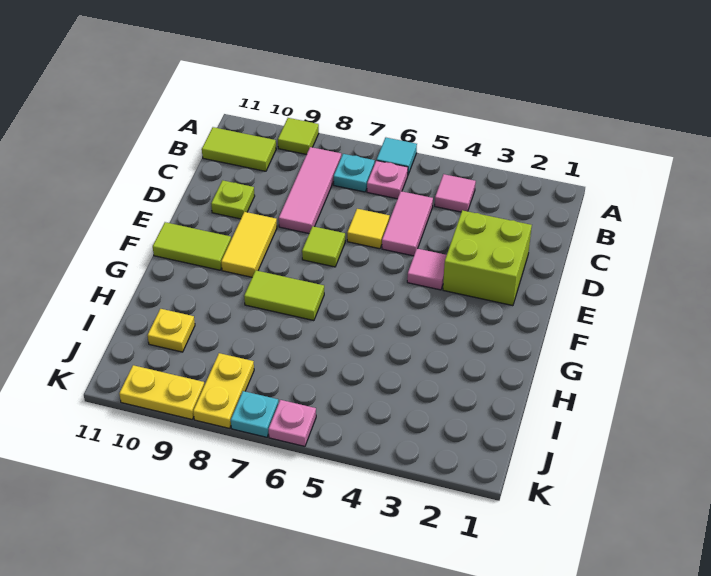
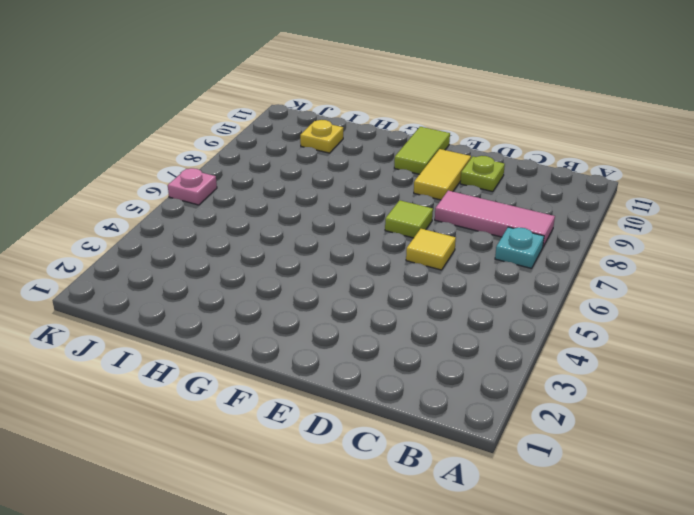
yellow 1x2 tile [414,149,471,200] -> yellow 1x2 tile turned to [221,212,277,277]
none -> cyan 1x1 tile [377,138,417,174]
none -> lime 1x1 tile [278,118,319,155]
none -> pink 1x1 tile [435,174,476,212]

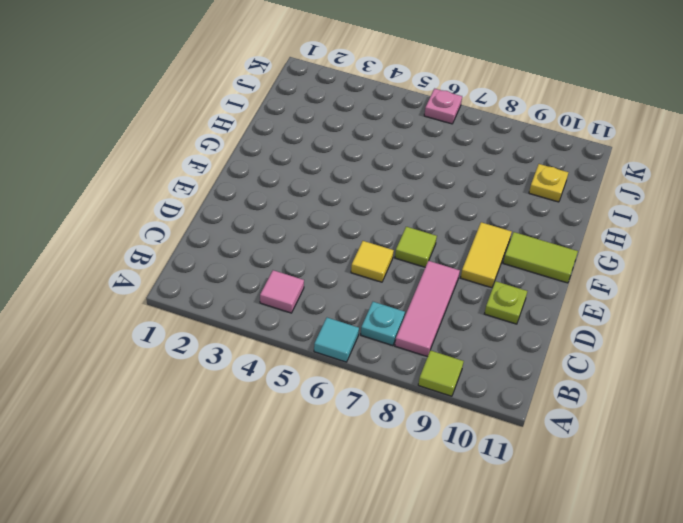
none -> pink 1x1 plate [367,160,408,199]
none -> lime 1x2 tile [202,127,276,171]
none -> pink 1x2 tile [382,191,433,256]

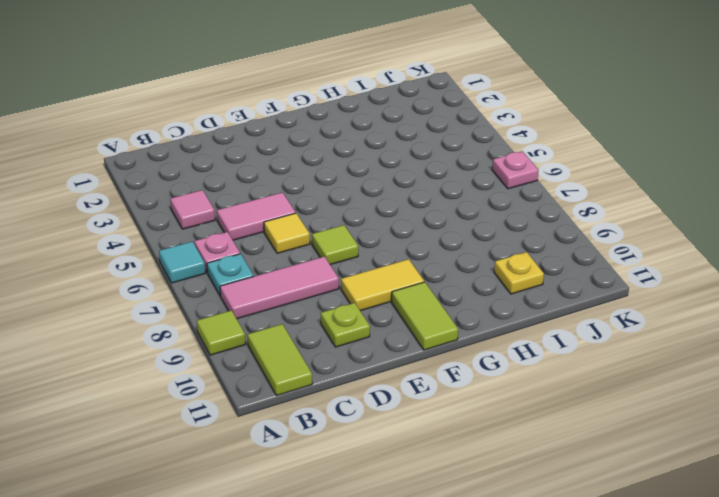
none -> lime 2x2 brick [443,210,532,306]
none -> pink 1x1 tile [407,249,447,290]
none -> lime 1x2 tile [244,271,324,321]

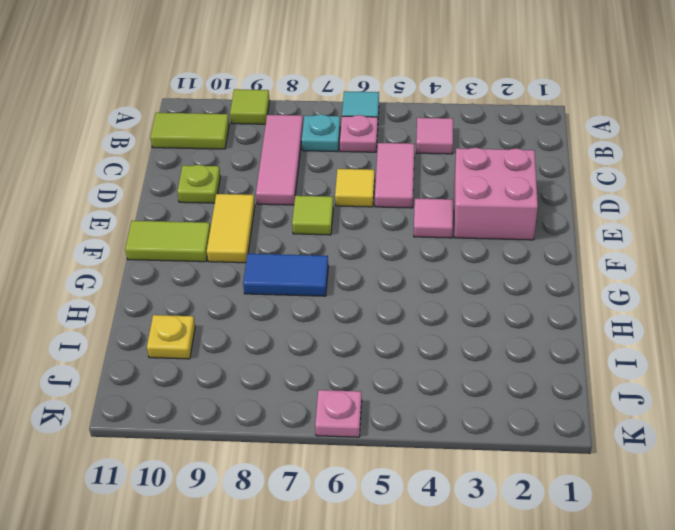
pink 2x2 brick [454,148,538,240] -> lime 2x2 brick [443,210,532,306]
blue 1x2 tile [243,254,328,296] -> lime 1x2 tile [244,271,324,321]
none -> yellow 1x2 plate [193,353,254,428]
none -> cyan 1x1 plate [231,391,279,437]
none -> yellow 1x2 plate [119,365,204,419]

